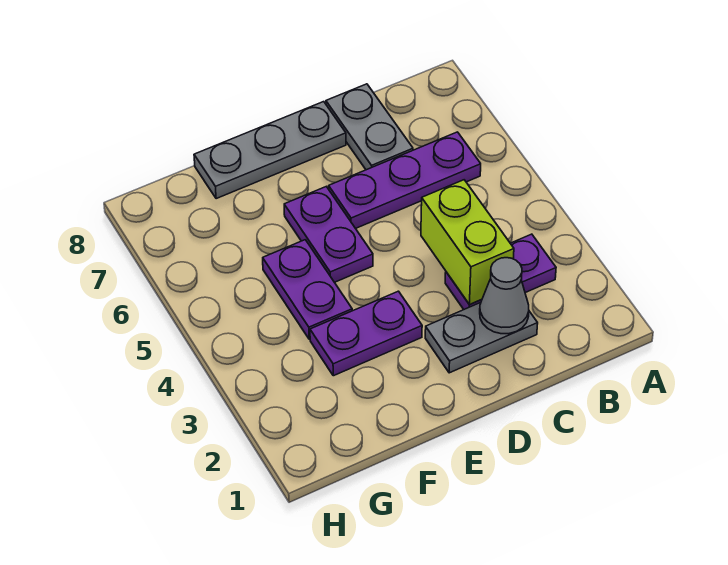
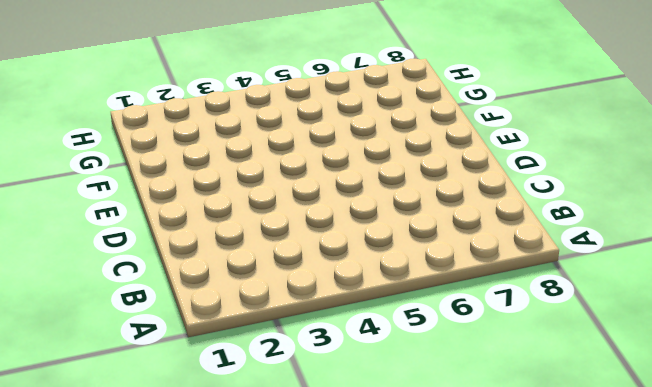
none -> purple 1x2 plate [445,234,556,309]
none -> purple 1x3 plate [329,132,481,228]

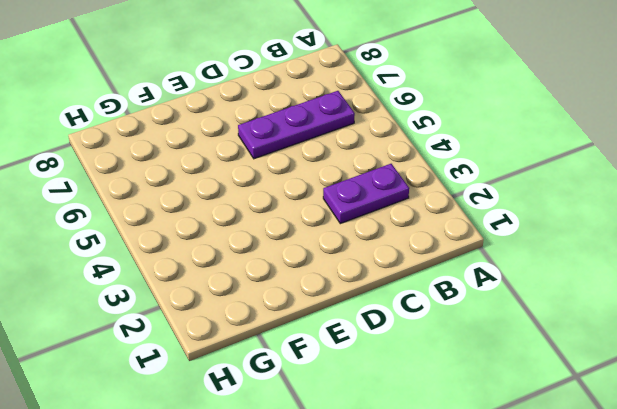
none -> grey 1x2 plate [425,302,538,373]
none -> grey 1x2 plate [326,84,413,170]

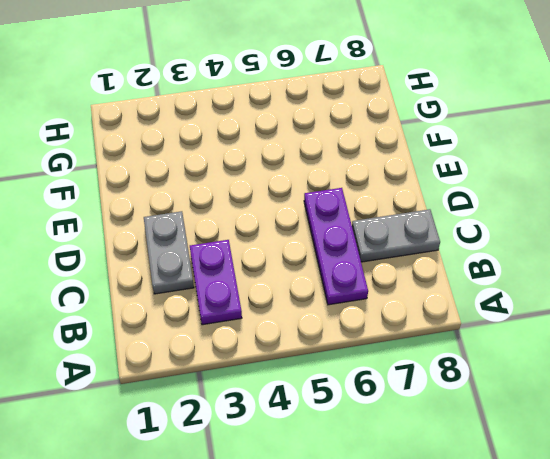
none -> grey 1x3 plate [194,102,346,199]
none -> purple 1x2 plate [310,291,422,376]

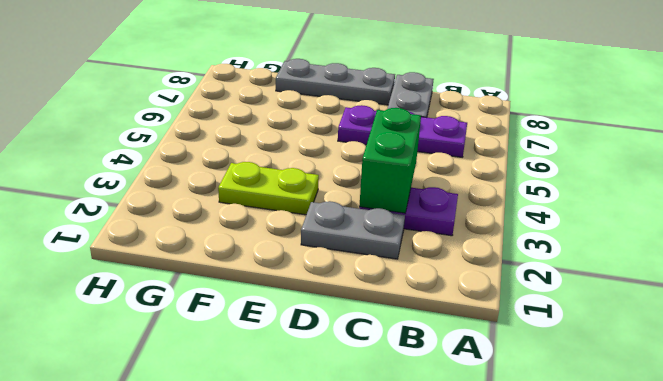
green 1x2 brick [359,108,421,213] -> lime 1x2 brick [421,180,514,304]
lime 1x2 plate [218,162,319,215] -> purple 1x2 plate [310,291,422,376]
none -> purple 1x2 plate [284,187,373,282]
none -> purple 1x2 plate [263,240,352,339]

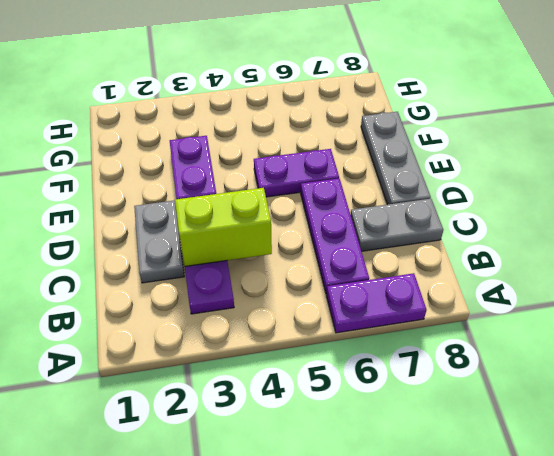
purple 1x2 plate [326,273,427,333] -> purple 1x2 plate moved to [263,240,352,339]
none -> grey 1x1 cone [480,258,529,334]

